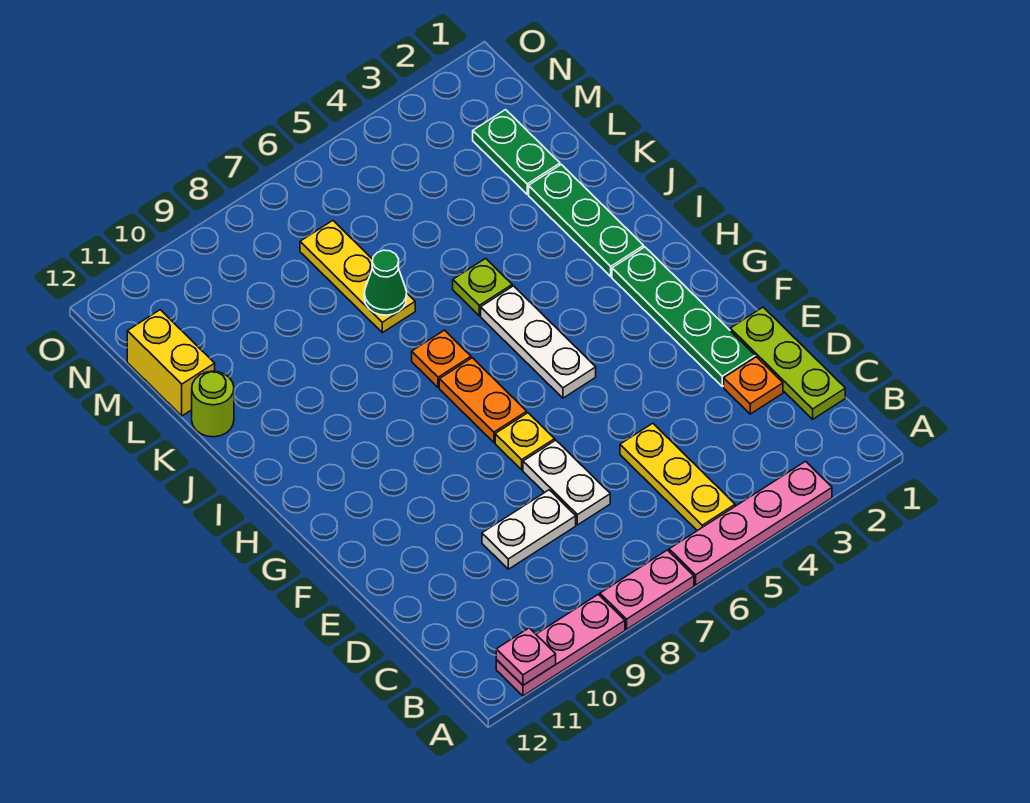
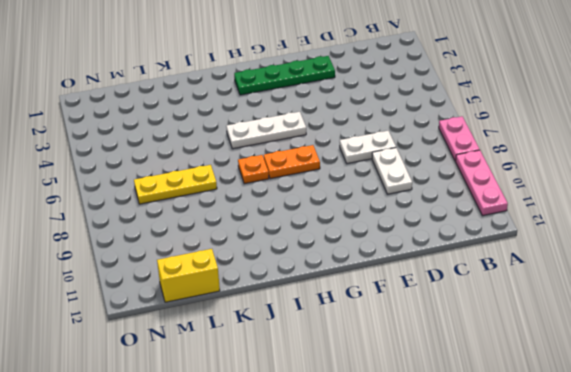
none -> pink 1x4 plate [669,461,832,585]
none -> yellow 1x3 plate [620,423,735,531]
none -> lime 1x3 plate [730,307,845,419]

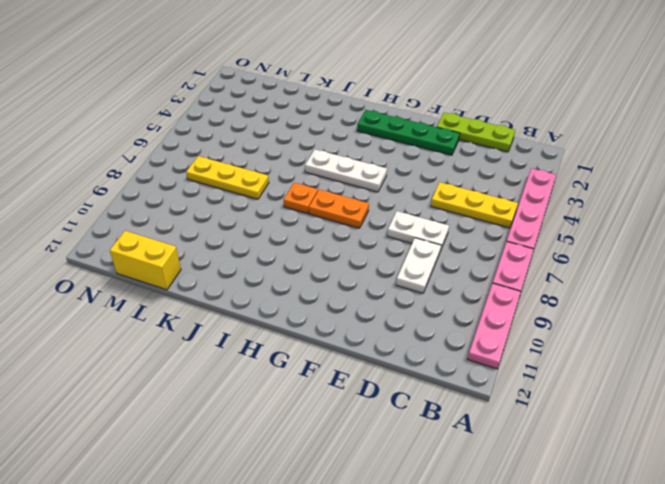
none -> orange 1x1 plate [724,357,783,414]
none -> yellow 1x1 plate [495,413,555,470]
none -> green 1x3 plate [529,164,644,277]

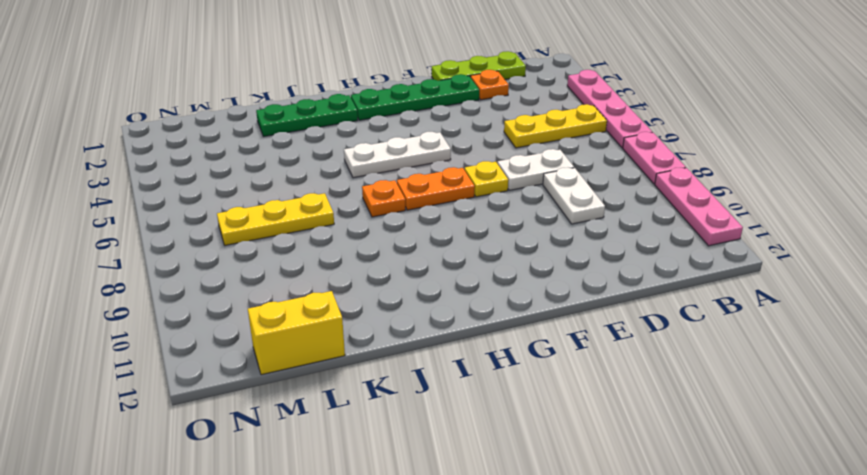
none -> lime 1x1 plate [453,258,512,316]
none -> lime 1x1 round brick [192,371,234,437]
none -> green 1x2 plate [473,110,560,194]

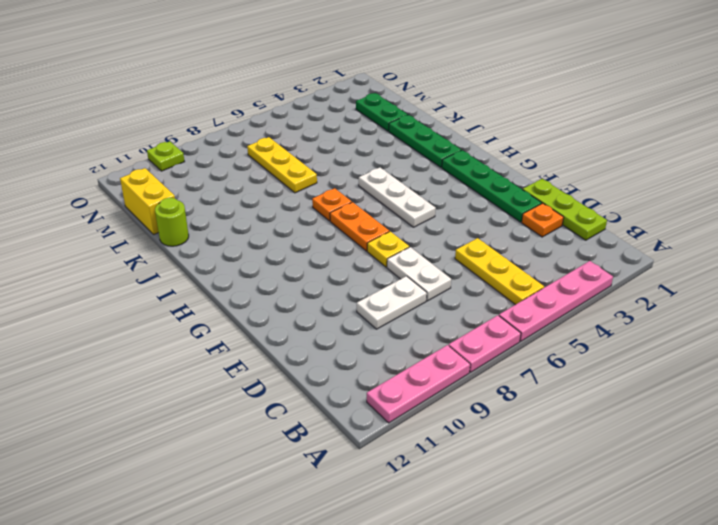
lime 1x1 plate [147,141,185,171] -> lime 1x1 plate moved to [453,258,512,316]
none -> pink 1x1 plate [496,628,556,685]
none -> green 1x1 cone [364,250,407,315]

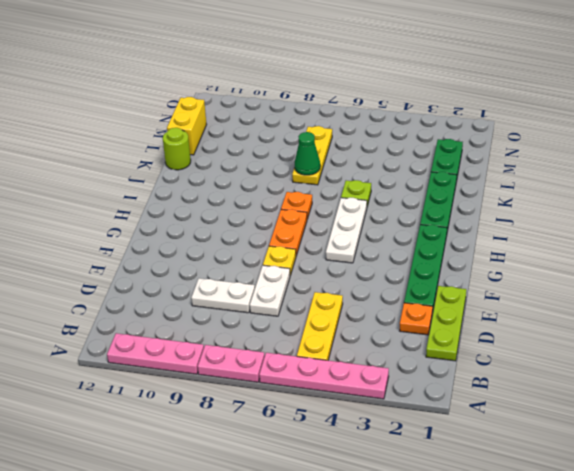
none -> pink 1x1 plate [496,628,556,685]

